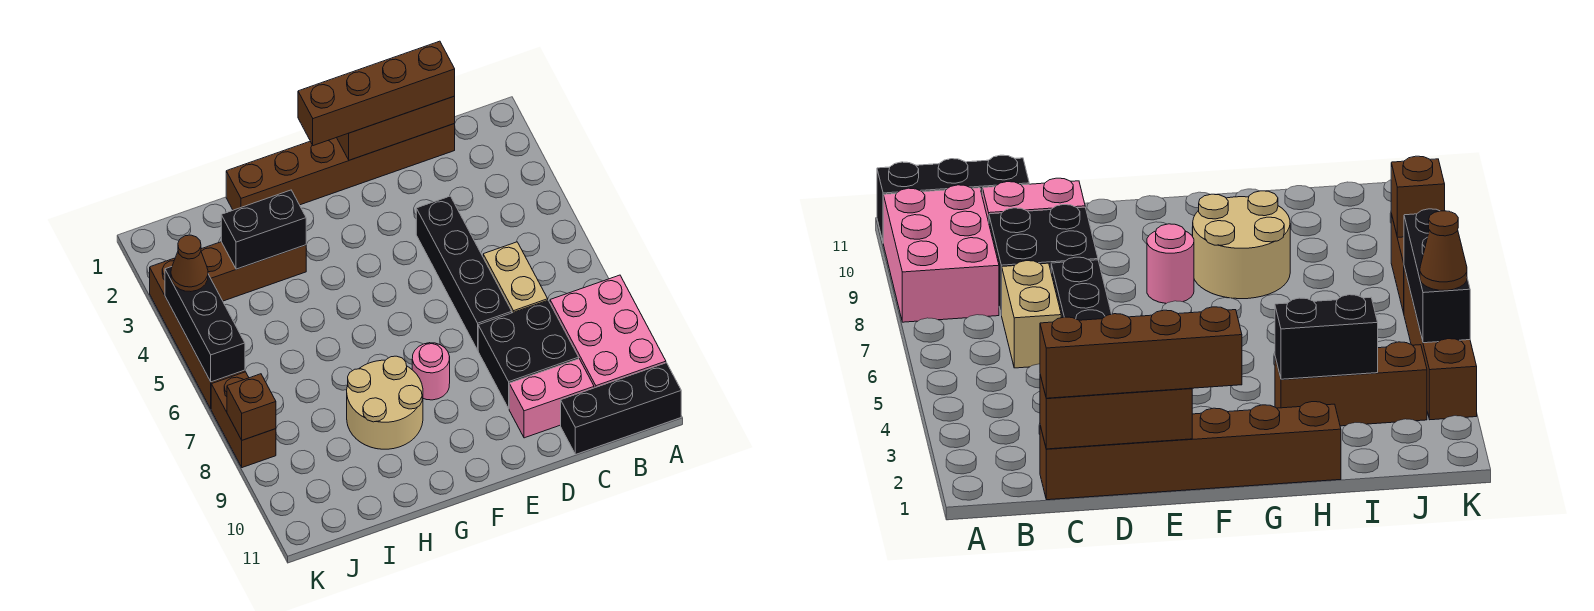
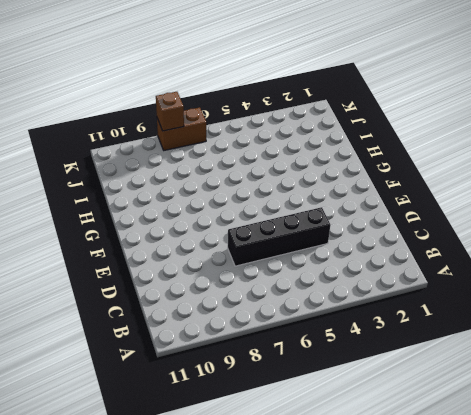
none -> pink 2x3 brick [550,275,666,388]
none -> black 1x3 brick [561,363,681,454]
none -> brown 1x6 brick [226,123,455,210]

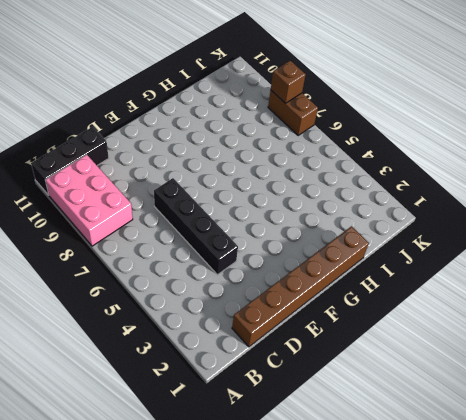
none -> tan 1x2 brick [483,242,548,313]
none -> black 2x2 brick [478,301,579,408]
none -> pink 1x2 brick [509,359,594,438]

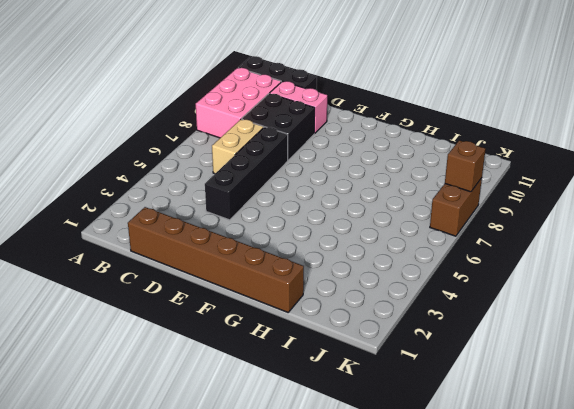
none -> pink 1x1 round brick [412,343,450,400]
none -> tan 2x2 round brick [347,356,423,449]
none -> brown 1x3 brick [201,242,306,301]

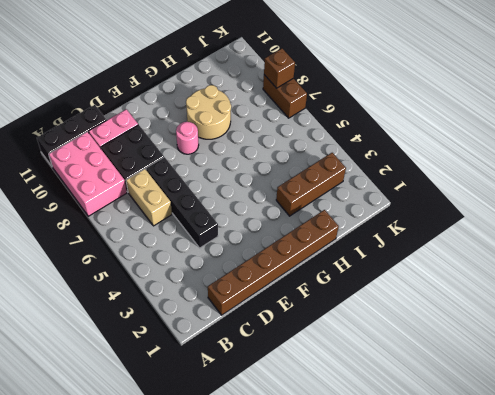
none -> brown 1x4 brick [150,258,245,409]
none -> brown 1x3 brick [337,96,455,160]
none -> black 1x2 brick [221,190,306,269]

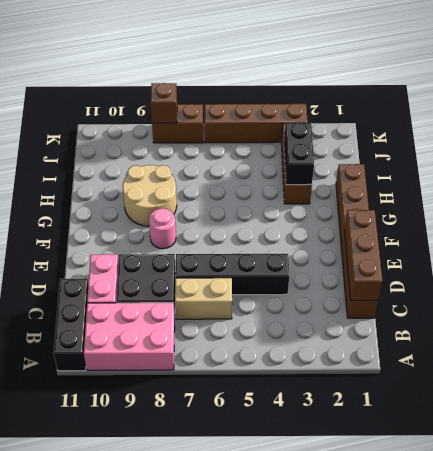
none -> black 1x3 brick [165,267,245,382]
none -> brown 1x4 brick [298,41,455,146]
none -> brown 1x1 cone [171,235,208,292]

